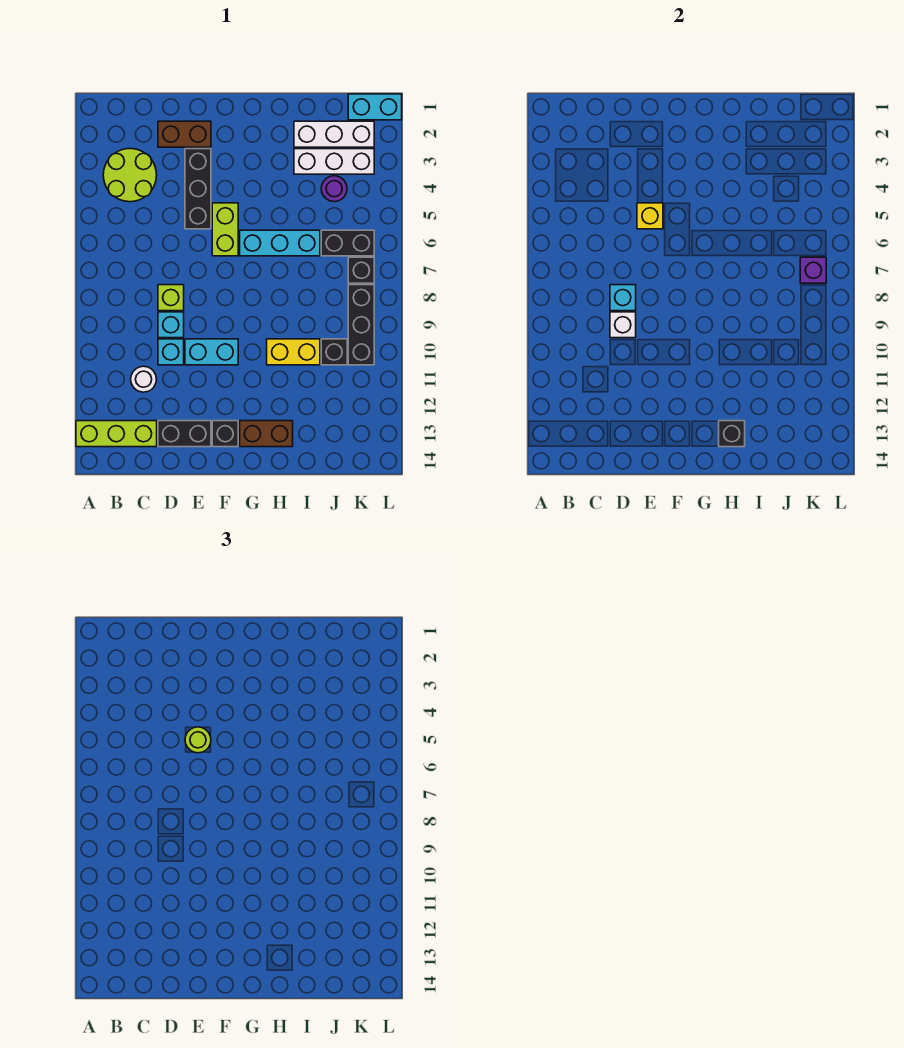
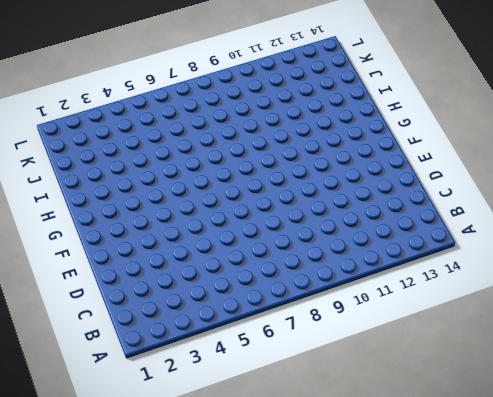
none -> lime 1x3 brick [76,421,157,447]
none -> lime 2x2 round brick [103,149,157,202]
none -> white 1x1 round brick [131,366,157,392]

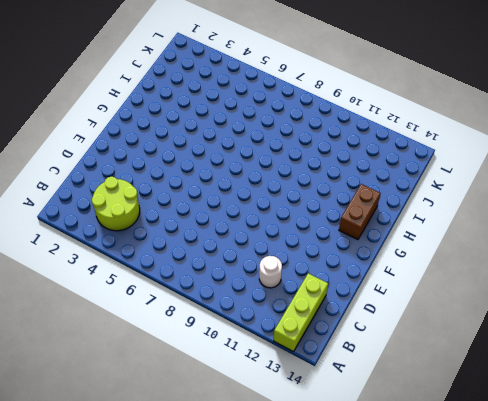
none -> brown 1x2 brick [158,121,211,147]
none -> lime 1x1 brick [158,285,184,311]
none -> cyan 1x1 brick [158,312,184,338]

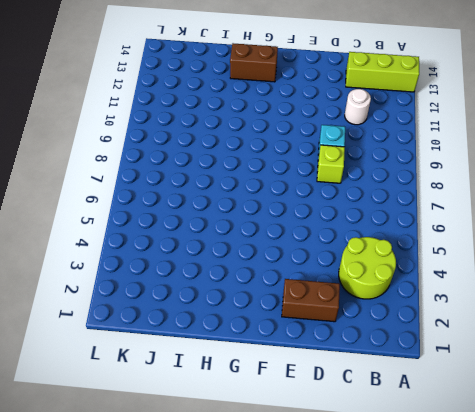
none -> cyan 1x1 brick [158,339,184,365]
none -> black 1x2 brick [158,421,211,447]
none -> black 1x3 brick [185,149,211,229]

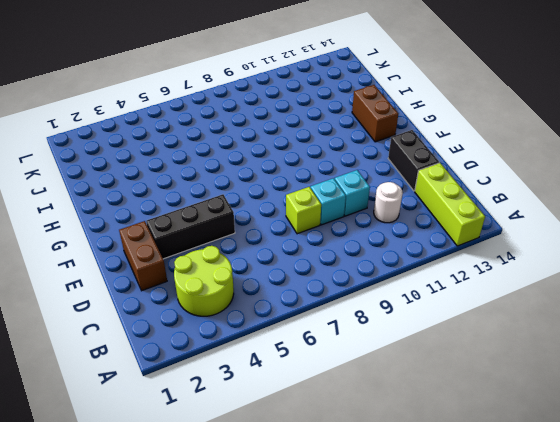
none -> cyan 1x2 brick [185,339,238,365]
none -> lime 1x2 brick [212,203,238,256]
none -> black 1x1 brick [212,421,238,447]

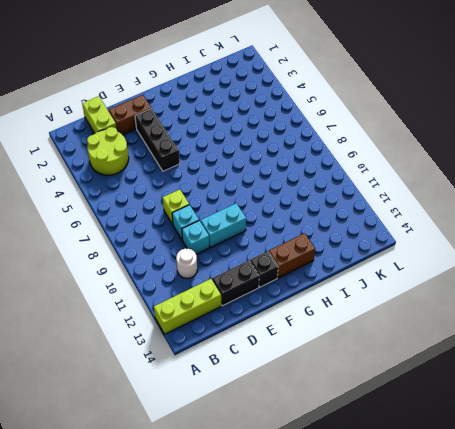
lime 1x2 brick [82,96,117,133] -> lime 1x2 brick moved to [212,203,238,256]
none -> cyan 1x3 brick [240,230,320,256]
none -> yellow 1x2 brick [267,339,320,365]
none -> white 1x3 brick [294,121,374,147]

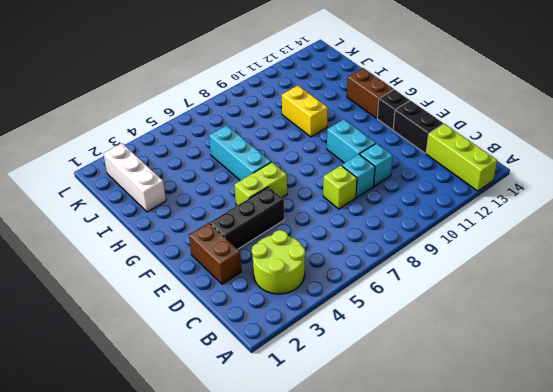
none -> white 1x1 round brick [131,366,157,392]
none -> white 1x3 brick [294,149,374,174]
none -> purple 1x1 round brick [321,176,347,202]

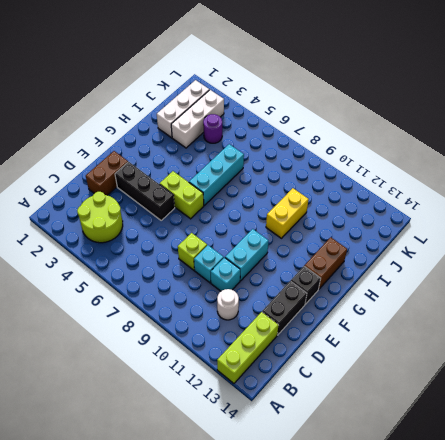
none -> black 1x2 brick [321,230,374,256]
none -> black 1x1 brick [321,339,347,365]
none -> cyan 1x2 brick [348,94,402,120]

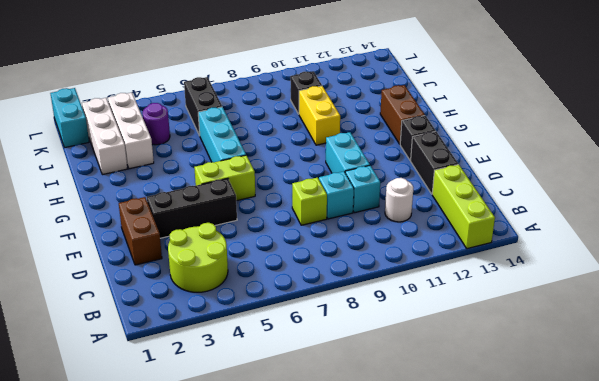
none -> black 1x1 brick [348,257,374,283]
none -> black 1x3 brick [348,285,374,365]
none -> cyan 1x1 brick [610,285,636,311]

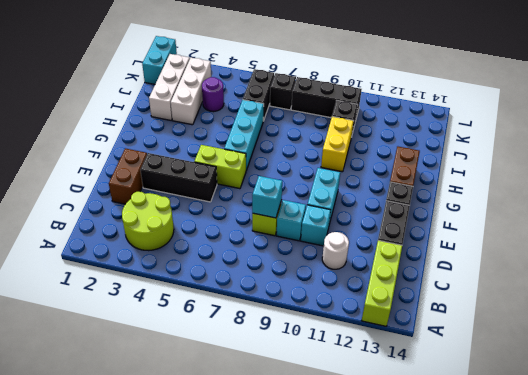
none -> white 1x1 brick [610,312,636,338]
none -> yellow 1x1 brick [637,203,663,229]
none -> black 1x1 brick [719,421,745,447]

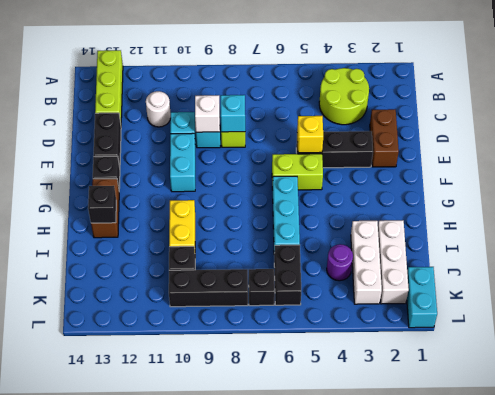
none -> purple 1x1 brick [800,257,826,283]
none -> lime 1x1 round brick [185,727,211,753]

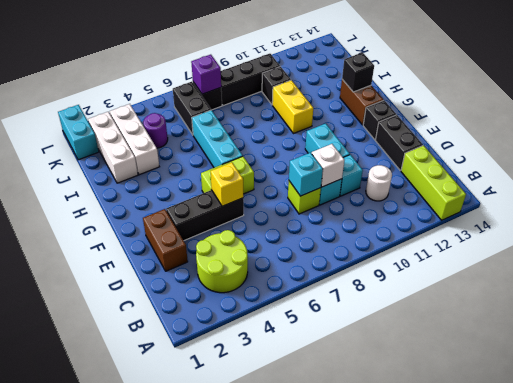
none -> lime 1x1 round brick [185,727,211,753]

